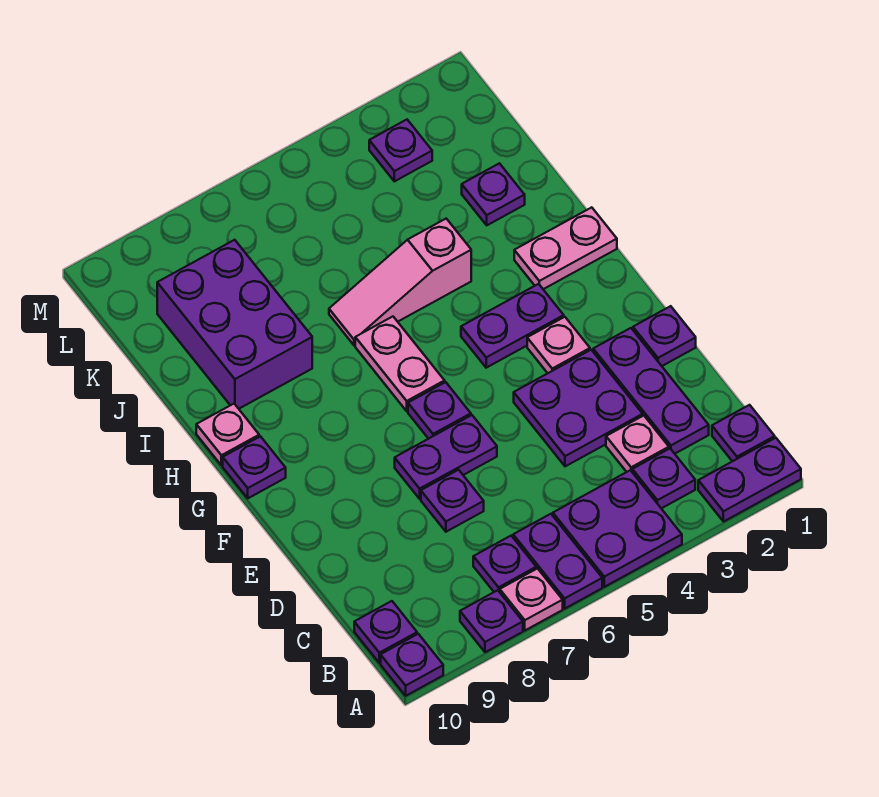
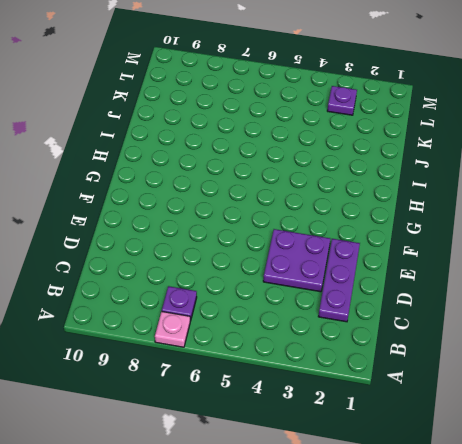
none -> purple 1x2 plate [698,438,801,522]
none -> purple 2x2 plate [553,470,682,587]
none -> purple 1x2 plate [513,514,602,609]

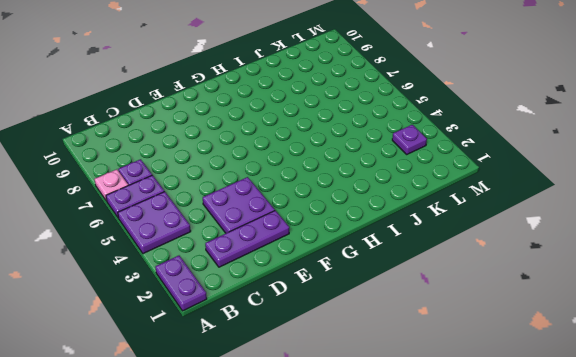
none -> purple 1x1 plate [460,590,523,652]
none -> purple 1x1 plate [381,634,443,696]
none -> purple 1x1 plate [712,405,775,461]

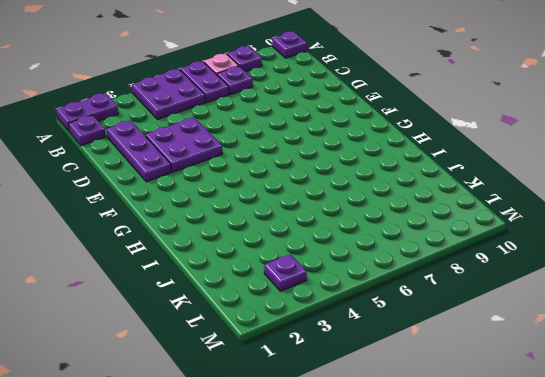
none -> purple 1x1 plate [632,449,695,508]
none -> purple 1x1 plate [354,601,417,663]
none -> pink 1x1 plate [606,416,669,472]

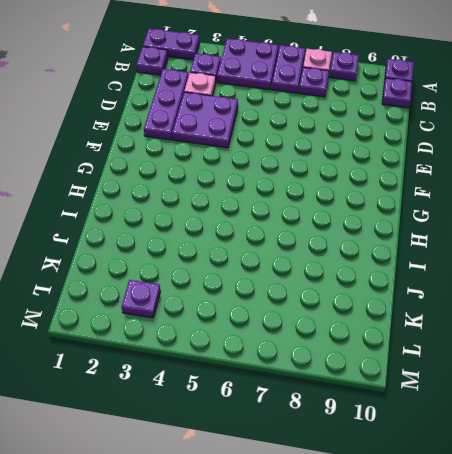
none -> purple 1x1 plate [421,470,484,532]
none -> purple 1x1 plate [633,306,696,366]
none -> purple 1x2 plate [395,415,497,499]

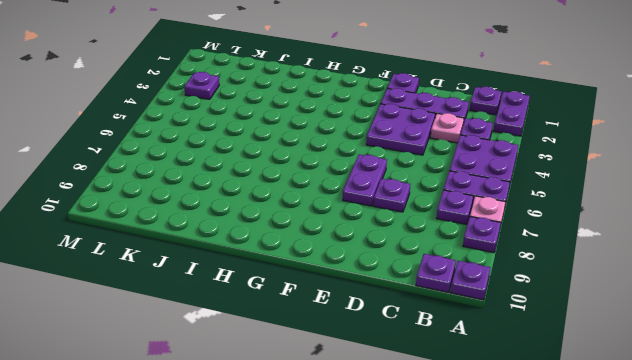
none -> pink 1x1 plate [527,317,590,373]
none -> purple 1x1 plate [408,382,471,439]
none -> purple 1x2 plate [461,284,564,368]

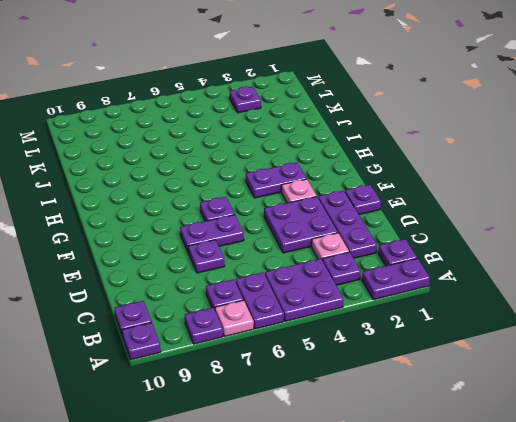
none -> pink 1x2 plate [355,317,445,411]
none -> purple 1x1 plate [223,436,286,498]
none -> pink 1x2 plate [514,207,617,289]

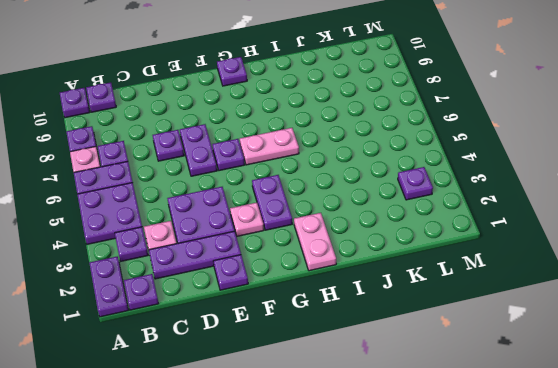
none -> pink 1x1 plate [196,404,259,466]
none -> pink 1x3 slope [329,219,471,345]
none -> purple 2x3 brick [157,240,312,409]

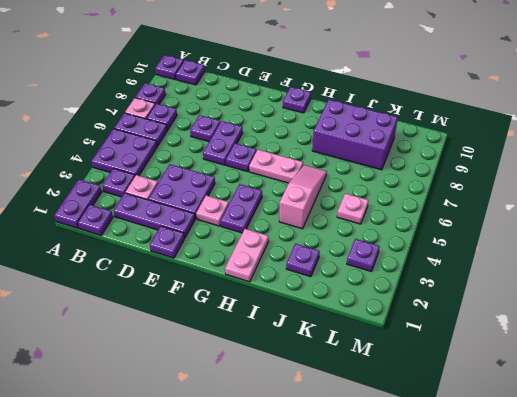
pink 1x1 plate [337,193,369,224] -> pink 1x1 plate moved to [196,404,259,466]

